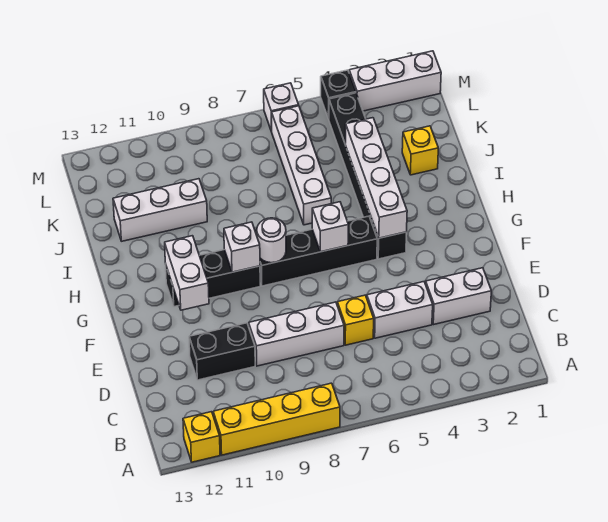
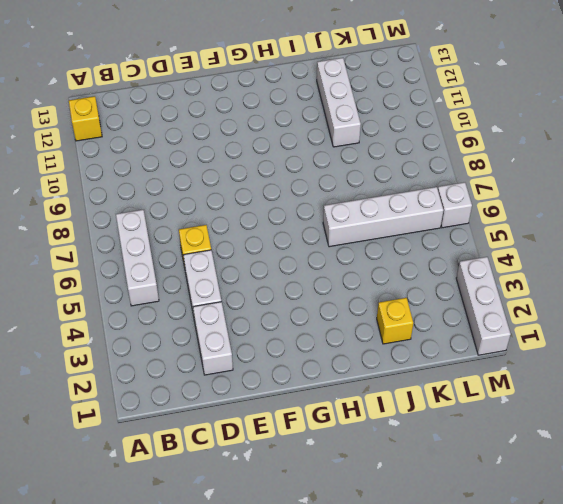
white 1x3 brick [116,210,159,306] -> white 1x3 brick moved to [249,302,344,366]
none -> yellow 1x4 brick [213,383,340,455]
none -> black 1x2 brick [189,323,255,380]
none -> black 1x6 brick [329,93,407,259]

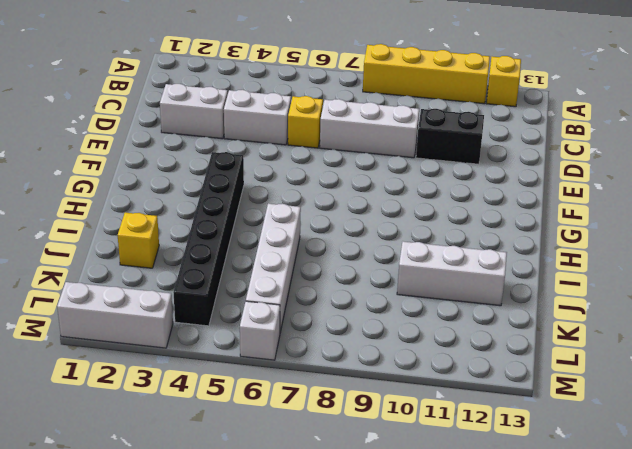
none -> black 1x4 brick [260,216,377,286]
none -> black 1x3 brick [166,250,260,307]
none -> black 1x1 brick [321,70,356,119]

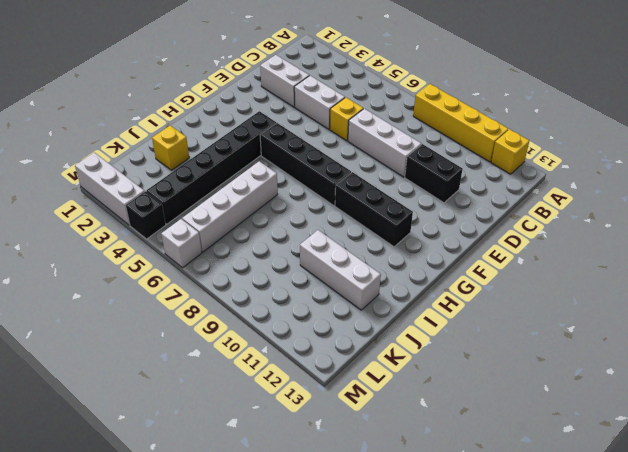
none -> white 1x2 brick [165,236,209,310]
none -> white 1x4 brick [345,118,407,238]
none -> white 1x1 brick [312,202,348,252]

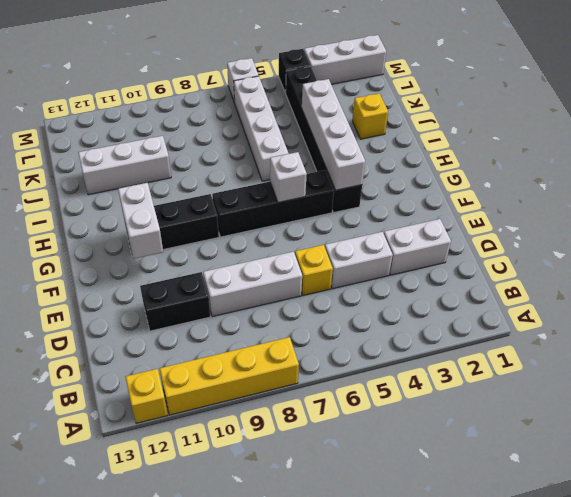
none -> white 1x1 round brick [257,218,286,263]
none -> white 1x1 brick [224,222,260,272]

